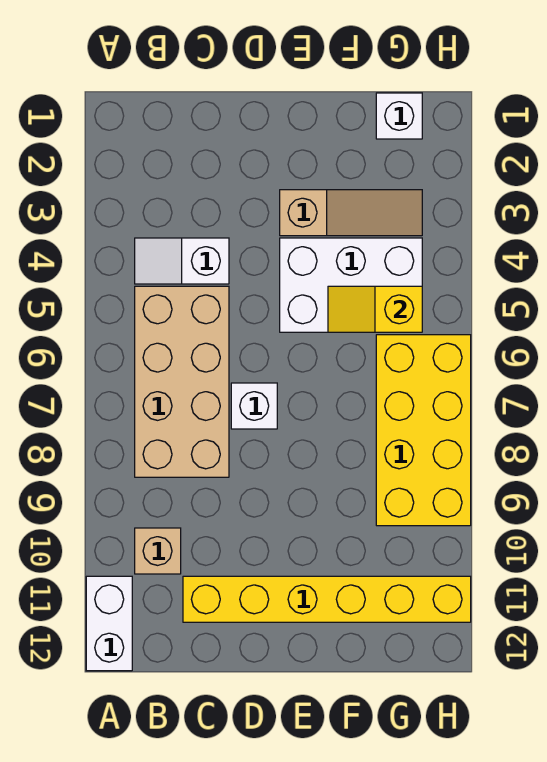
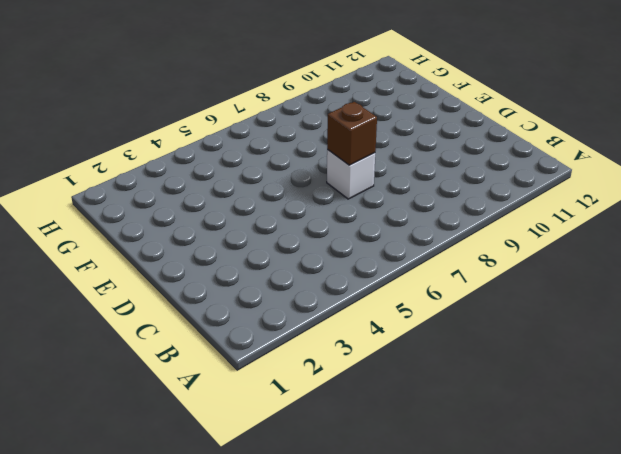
brown 1x1 brick [327,102,377,165] -> none
none -> white 1x2 brick [86,576,132,671]
none -> white 1x2 slope [135,238,229,284]

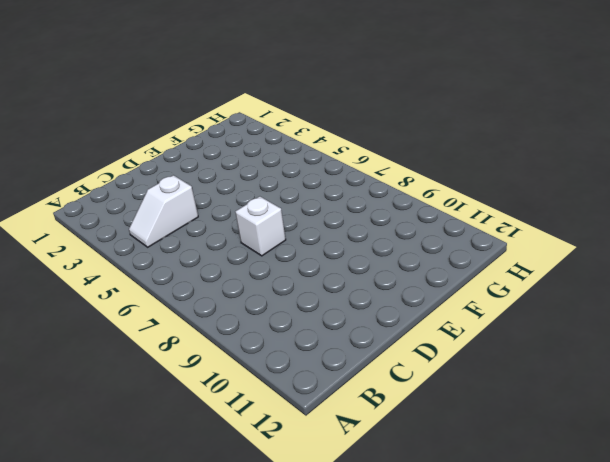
none -> white 1x2 brick [86,576,132,671]
none -> tan 2x4 brick [135,286,229,477]

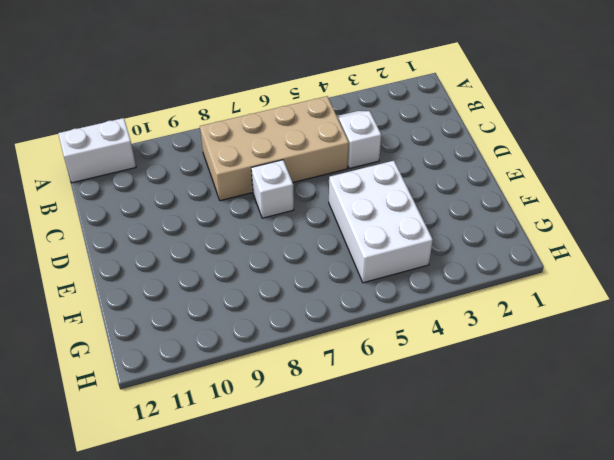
none -> tan 1x1 brick [135,528,181,574]
none -> yellow 1x6 brick [183,576,471,622]

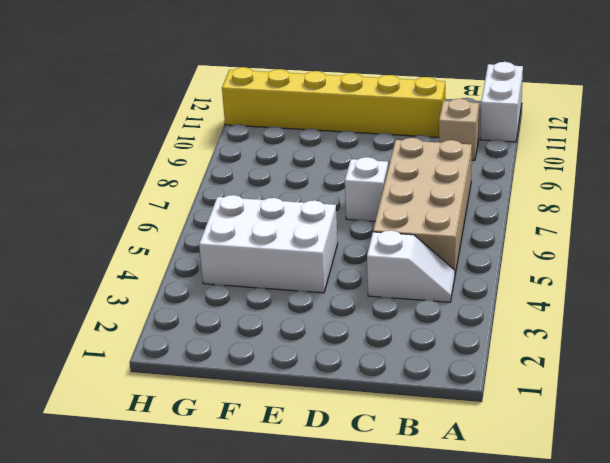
none -> tan 1x3 slope [280,190,422,236]
none -> white 1x1 brick [376,93,422,139]

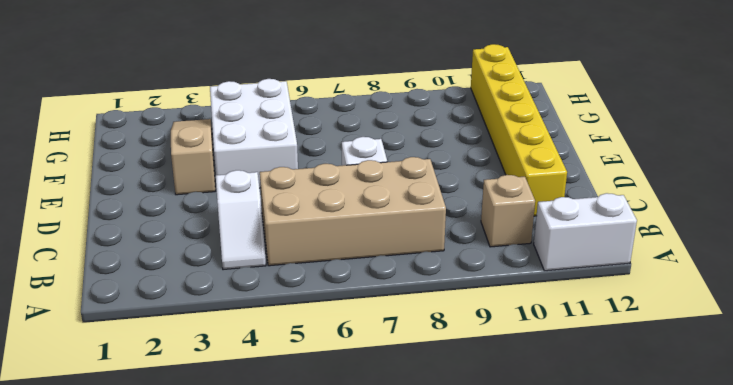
none -> white 1x1 brick [376,93,422,139]
none -> yellow 2x4 brick [376,335,471,526]

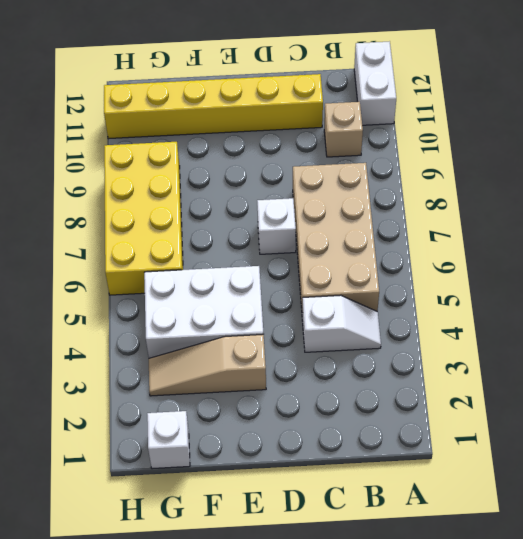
none -> yellow 1x2 slope [328,286,422,332]

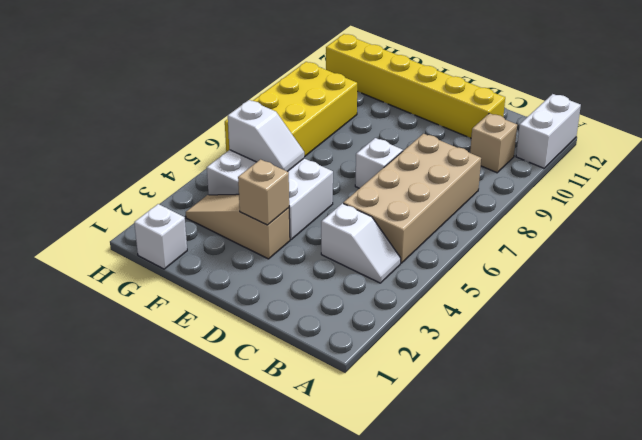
tan 1x1 brick [238,159,289,225] -> none
white 1x2 slope [228,100,304,172] -> yellow 1x2 slope [328,286,422,332]

